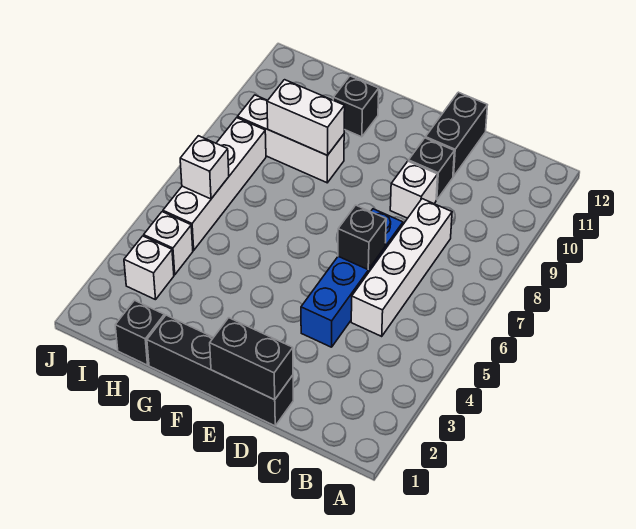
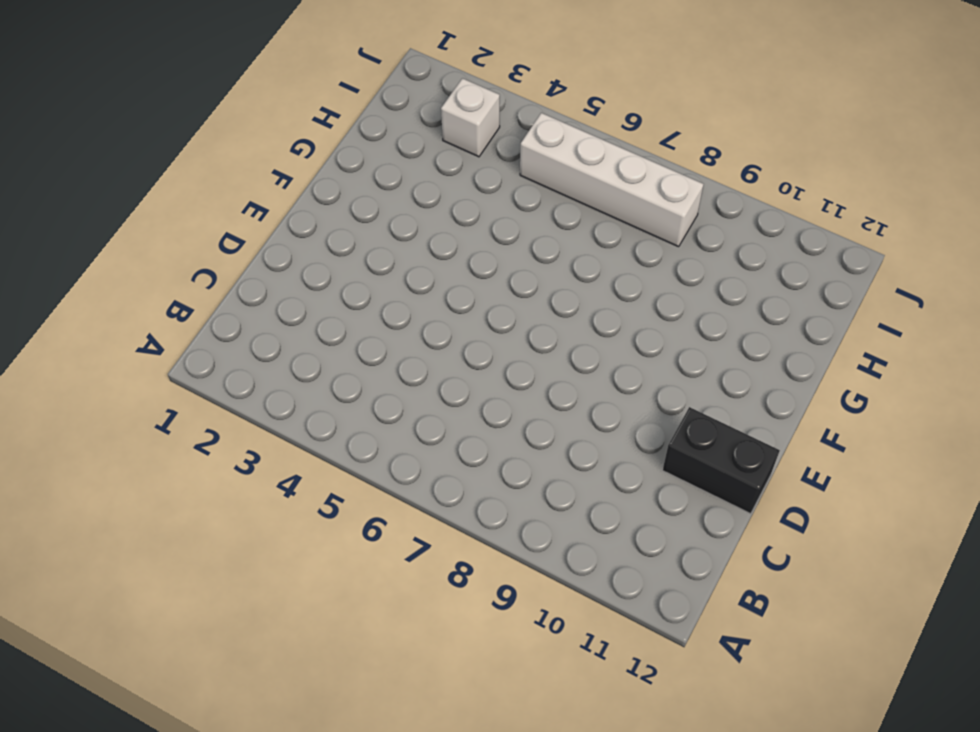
none -> white 1x4 brick [351,199,452,336]
none -> black 1x4 brick [147,315,293,426]
none -> blue 1x4 brick [301,209,403,347]

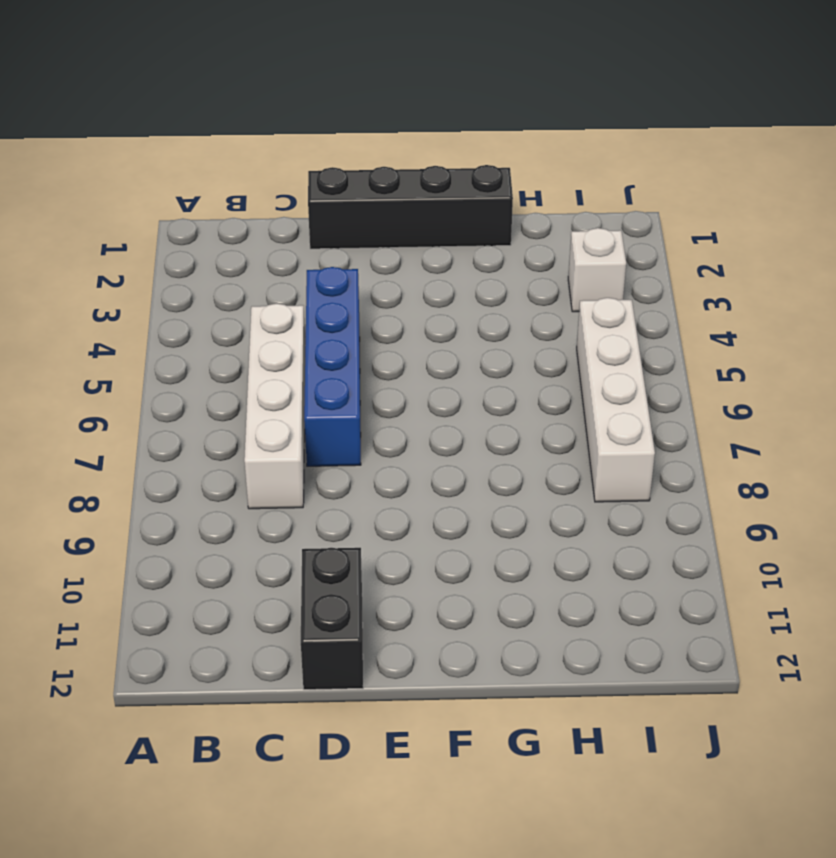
none -> white 1x1 brick [390,161,438,218]
none -> black 1x1 brick [408,138,454,200]
none -> white 1x3 brick [238,95,344,183]

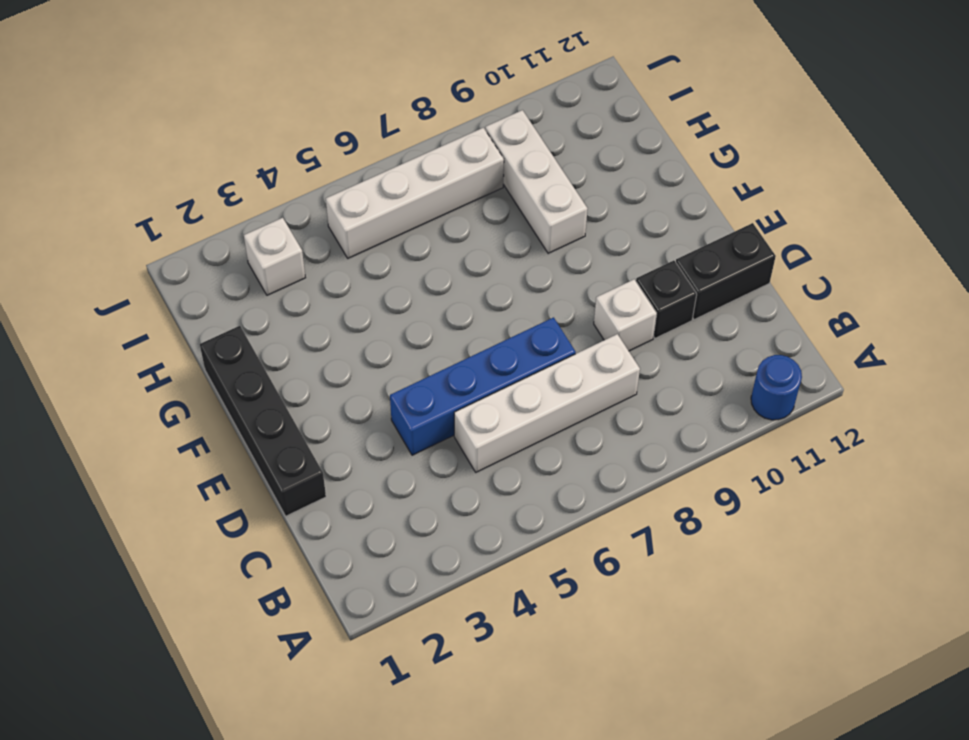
blue 1x1 round brick [751,355,802,420] -> none
none -> black 1x1 brick [333,76,379,137]
none -> black 1x1 brick [115,300,165,365]
none -> white 1x1 brick [144,212,193,275]

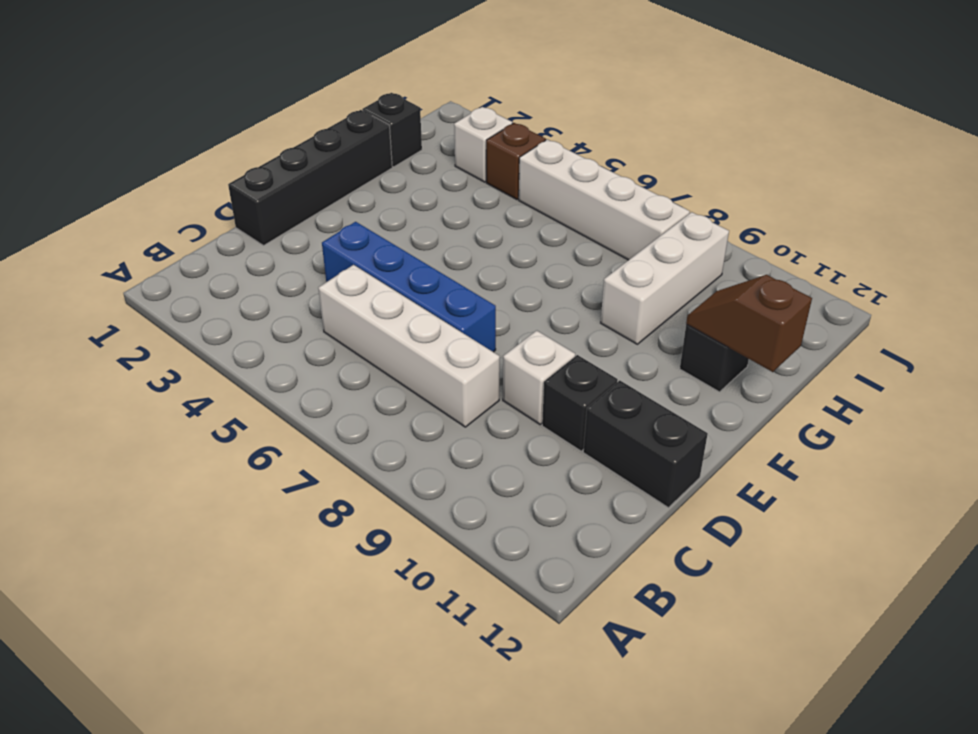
brown 1x2 slope [686,275,812,372] -> none
brown 1x1 brick [486,123,546,199] -> white 1x1 brick [144,212,193,275]
none -> black 1x2 brick [210,318,293,400]
none -> black 1x1 brick [338,205,386,270]
none -> white 1x2 brick [267,80,345,155]

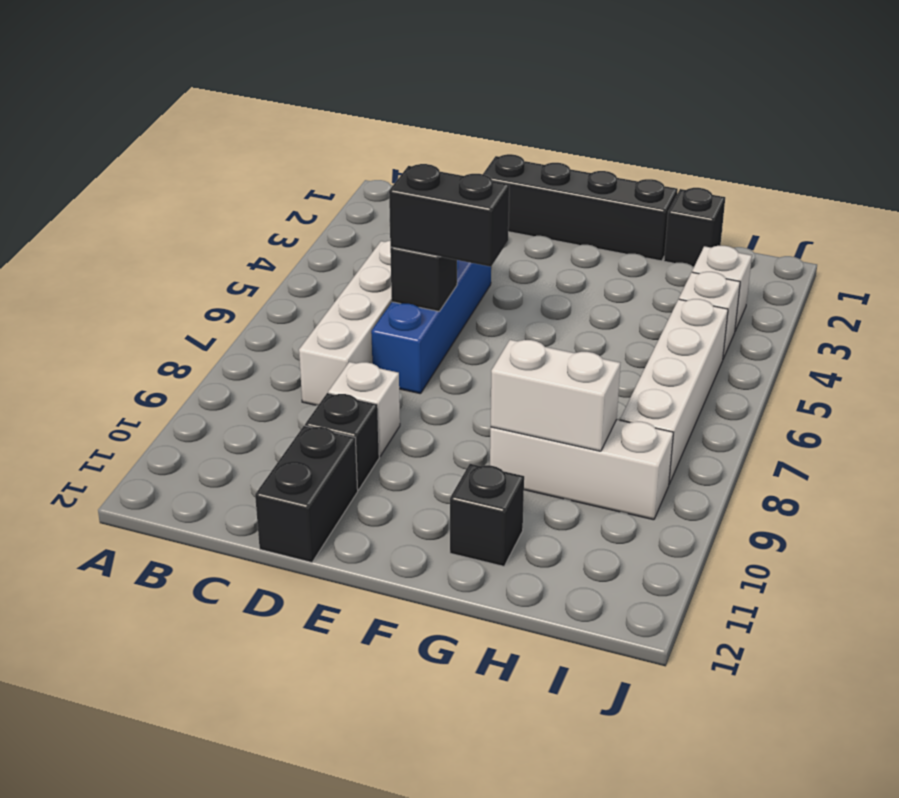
black 1x2 brick [389,164,509,267] -> black 1x2 brick moved to [210,318,293,400]
none -> white 1x1 brick [180,136,229,199]

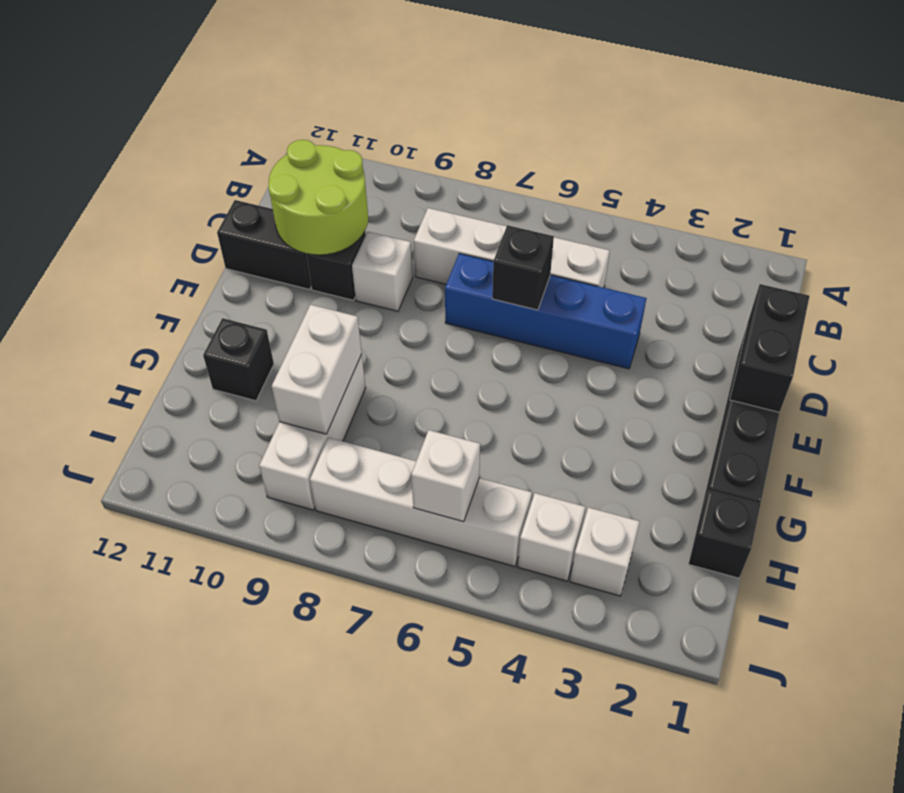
lime 2x2 round brick [268,140,368,255] -> none

